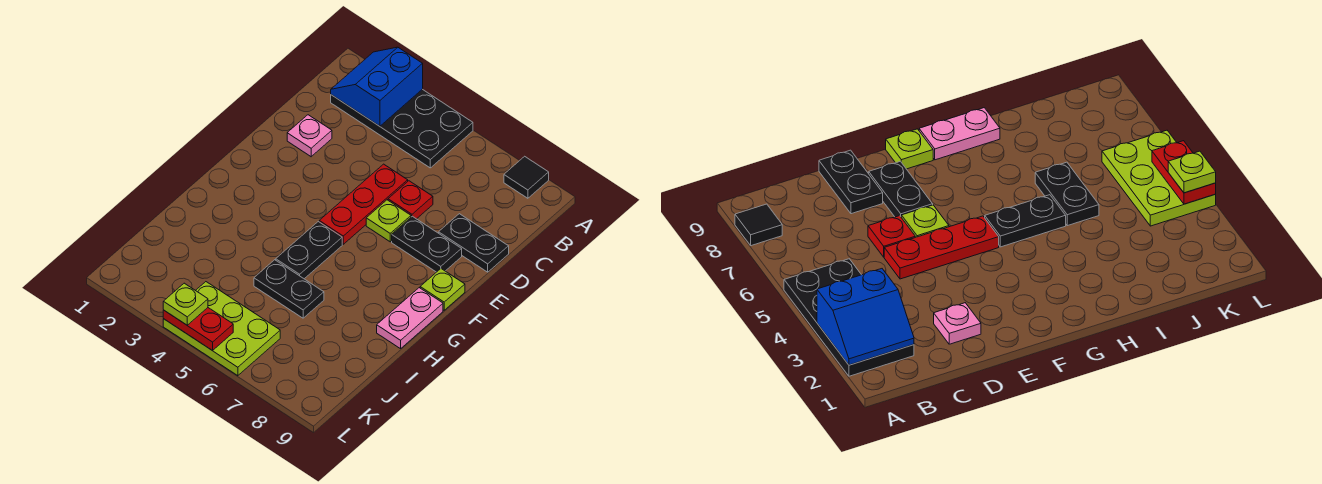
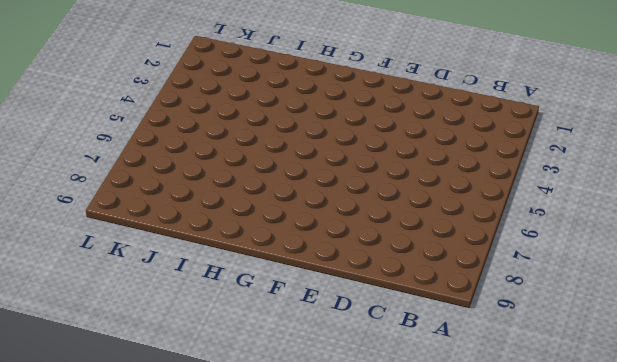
none -> black 2x4 plate [331,89,473,168]
none -> black 1x1 tile [504,156,549,198]
none -> pink 1x1 plate [287,115,332,157]

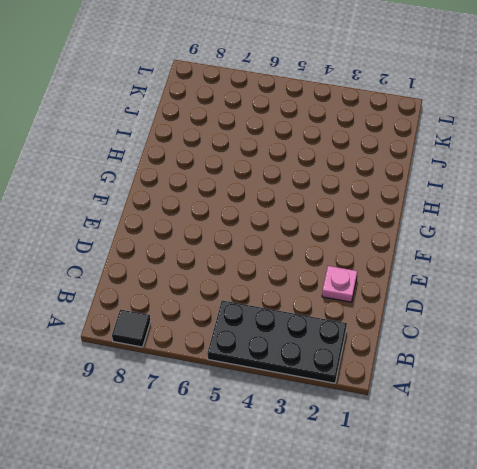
none -> red 1x3 plate [319,164,408,244]
none -> red 1x1 plate [388,181,433,219]
none -> black 1x2 plate [439,214,509,272]

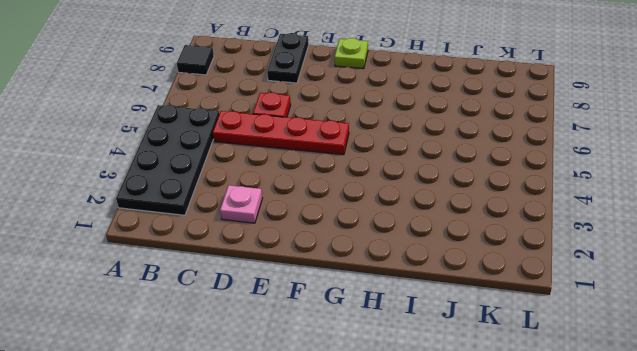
red 1x4 plate [213,111,349,155] -> red 1x3 plate [319,164,408,244]
none -> lime 1x1 plate [366,200,411,242]
none -> black 1x2 plate [392,216,462,272]
none -> black 1x2 plate [276,222,342,279]

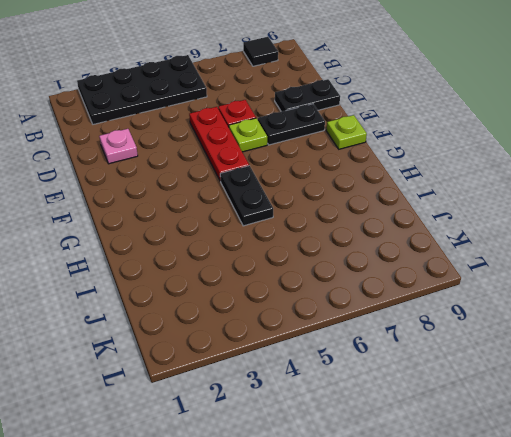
none -> pink 1x2 plate [377,288,443,349]
none -> black 1x2 plate [254,260,324,318]
none -> lime 2x3 plate [163,282,280,376]

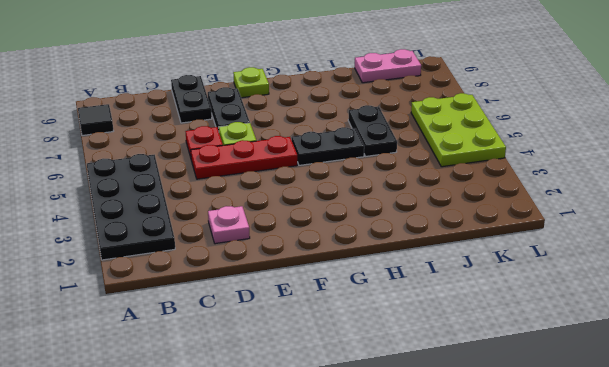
pink 1x2 plate [355,49,421,83] -> pink 1x2 plate moved to [377,288,443,349]
none -> blue 2x2 slope [331,47,423,126]
none -> red 1x2 plate [163,308,233,351]
none -> lime 1x1 plate [163,283,208,325]

